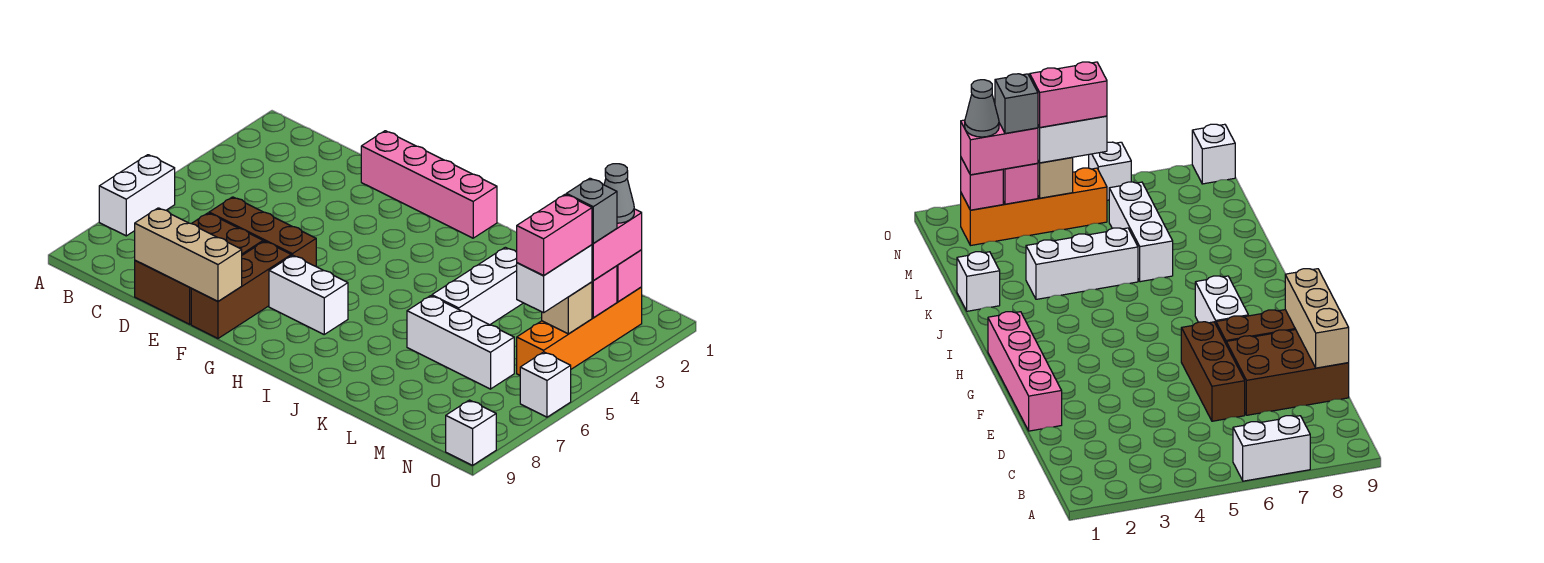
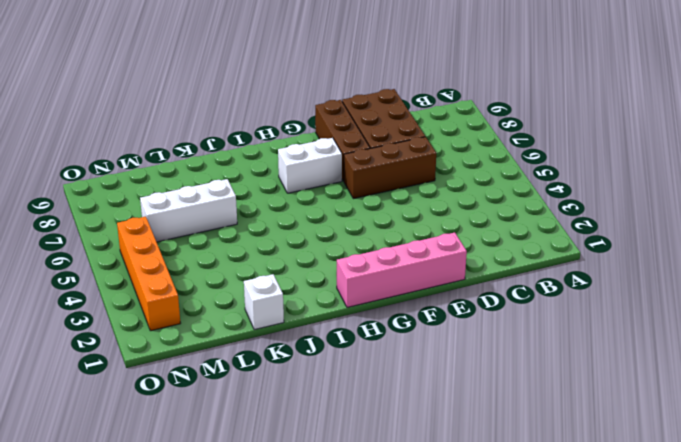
none -> white 1x2 brick [99,155,175,236]
none -> white 1x3 brick [432,247,523,325]
none -> white 1x1 brick [520,352,571,417]

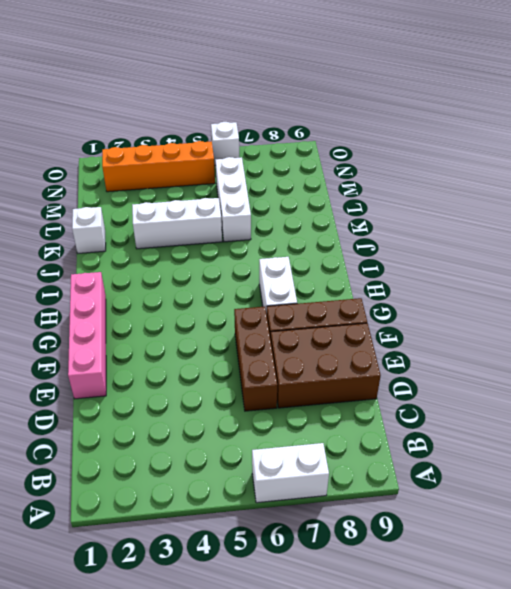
none -> white 1x1 brick [446,400,496,465]
none -> tan 1x3 brick [135,208,242,301]
none -> pink 1x1 brick [617,250,642,302]

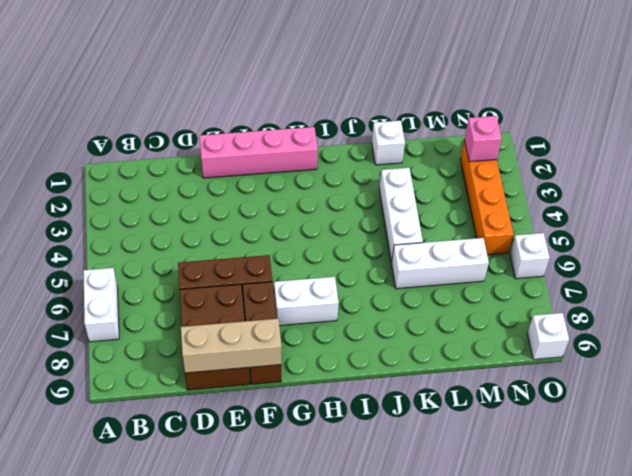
none -> pink 1x1 brick [592,266,617,318]
none -> tan 1x1 brick [542,282,592,334]
none -> pink 1x2 brick [592,209,642,281]

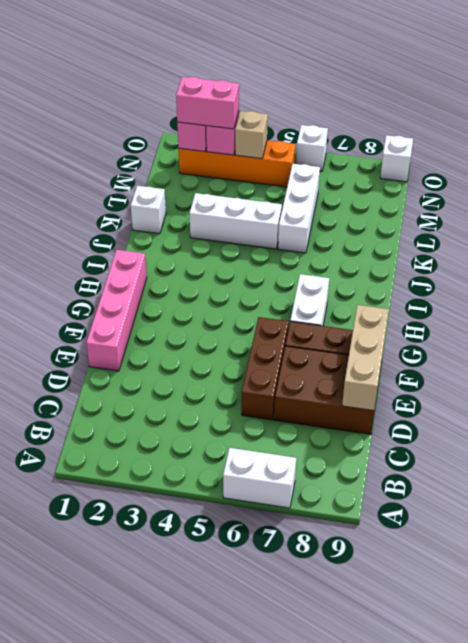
none -> white 1x2 brick [517,245,592,313]
none -> grey 1x1 cone [604,164,634,223]
none -> grey 1x1 brick [566,178,617,243]

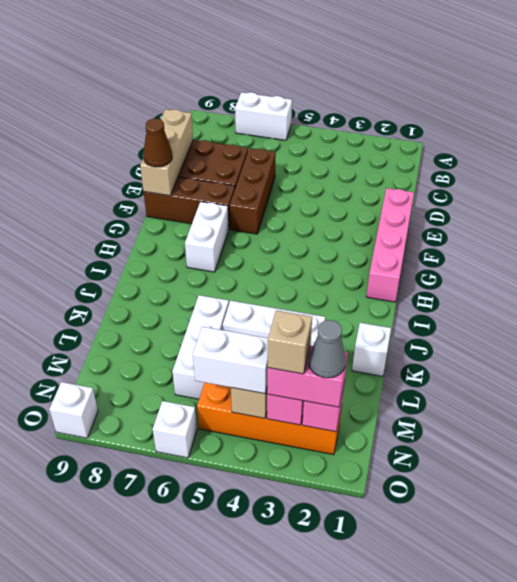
brown 1x1 cone [143,119,172,167] -> none
tan 1x1 brick [267,311,312,374] -> grey 1x1 brick [566,178,617,243]
none -> pink 1x2 brick [517,194,592,275]

